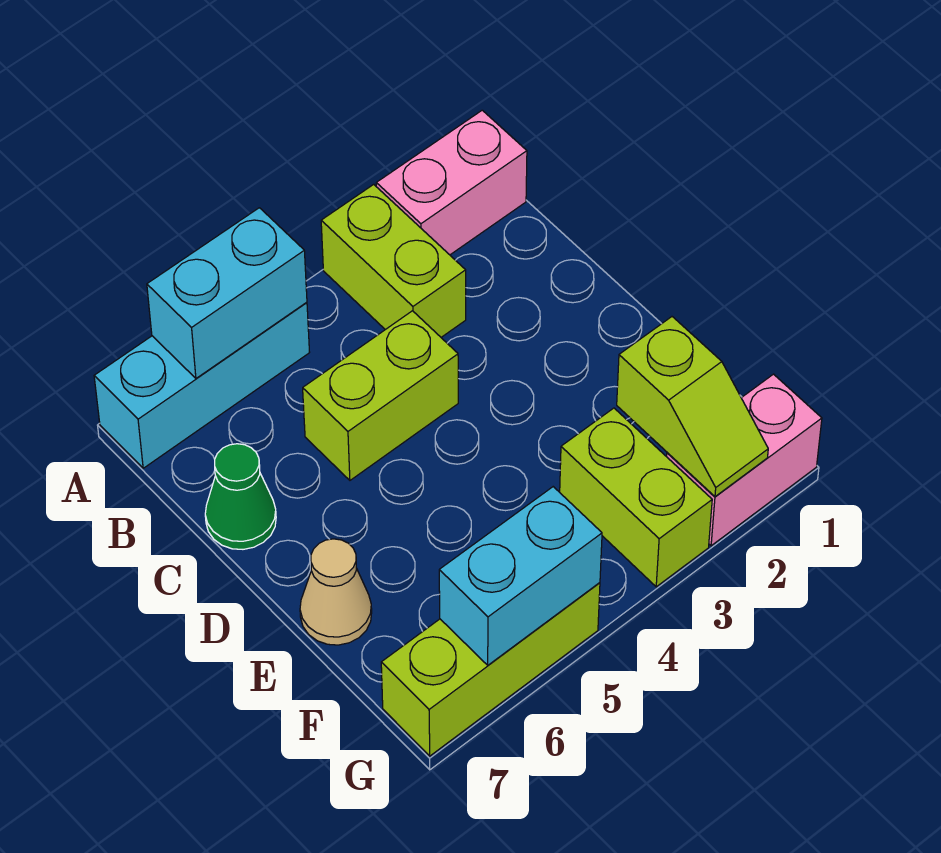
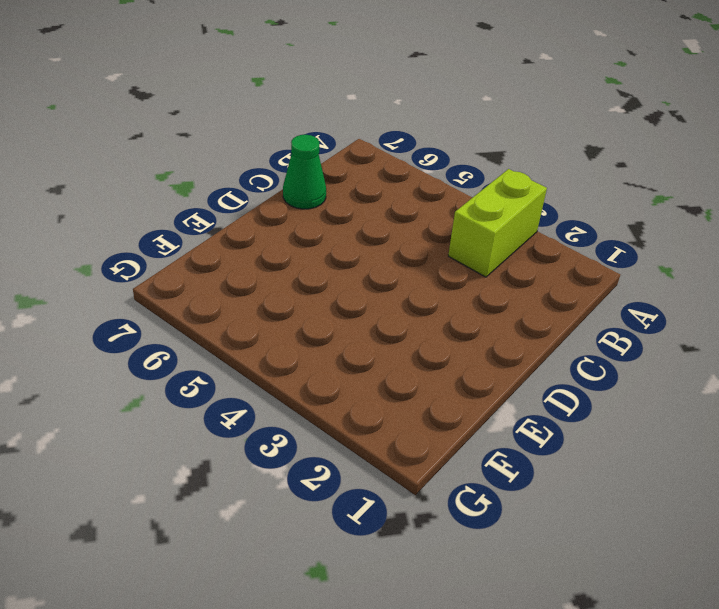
none -> pink 1x2 brick [376,110,527,255]
none -> cyan 1x3 brick [94,302,310,468]
none -> lime 1x2 brick [303,311,458,480]

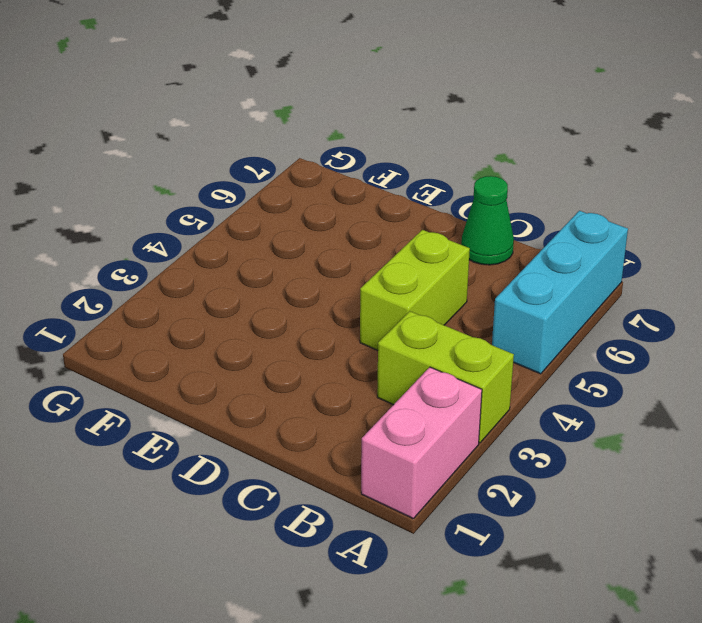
none -> tan 1x1 cone [300,539,372,645]
none -> lime 1x2 brick [560,408,712,587]
none -> pink 1x2 brick [666,374,822,546]

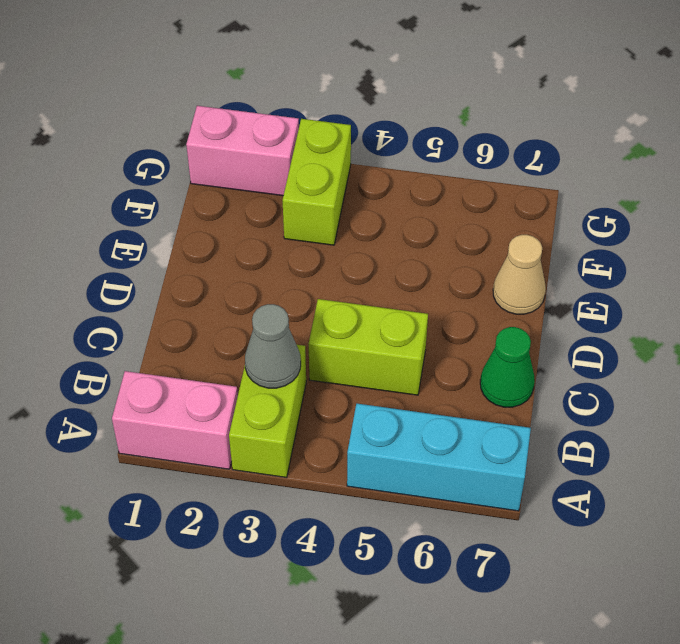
grey 1x1 cone [245,304,301,388] -> none
none -> lime 1x3 brick [381,583,600,756]
none -> cyan 1x2 brick [147,208,307,378]
none -> lime 1x2 slope [617,317,768,497]

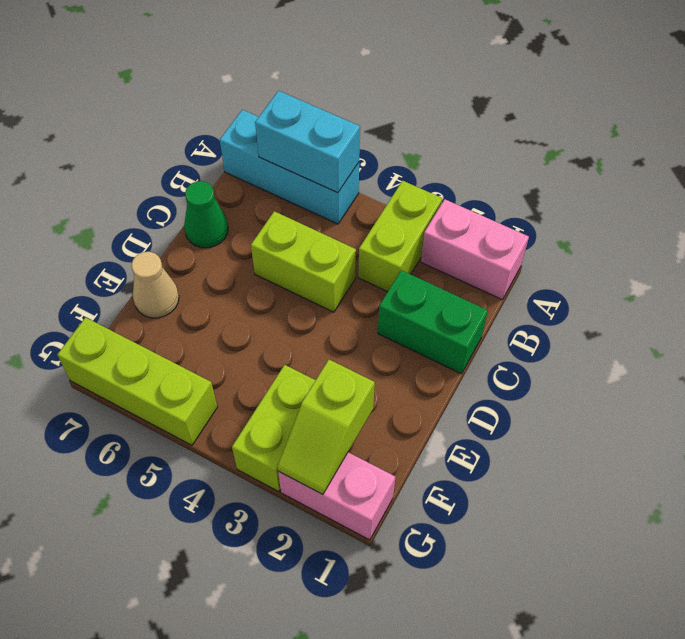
green 1x2 brick [378,270,488,374] -> none
none -> cyan 1x2 brick [439,487,602,665]

